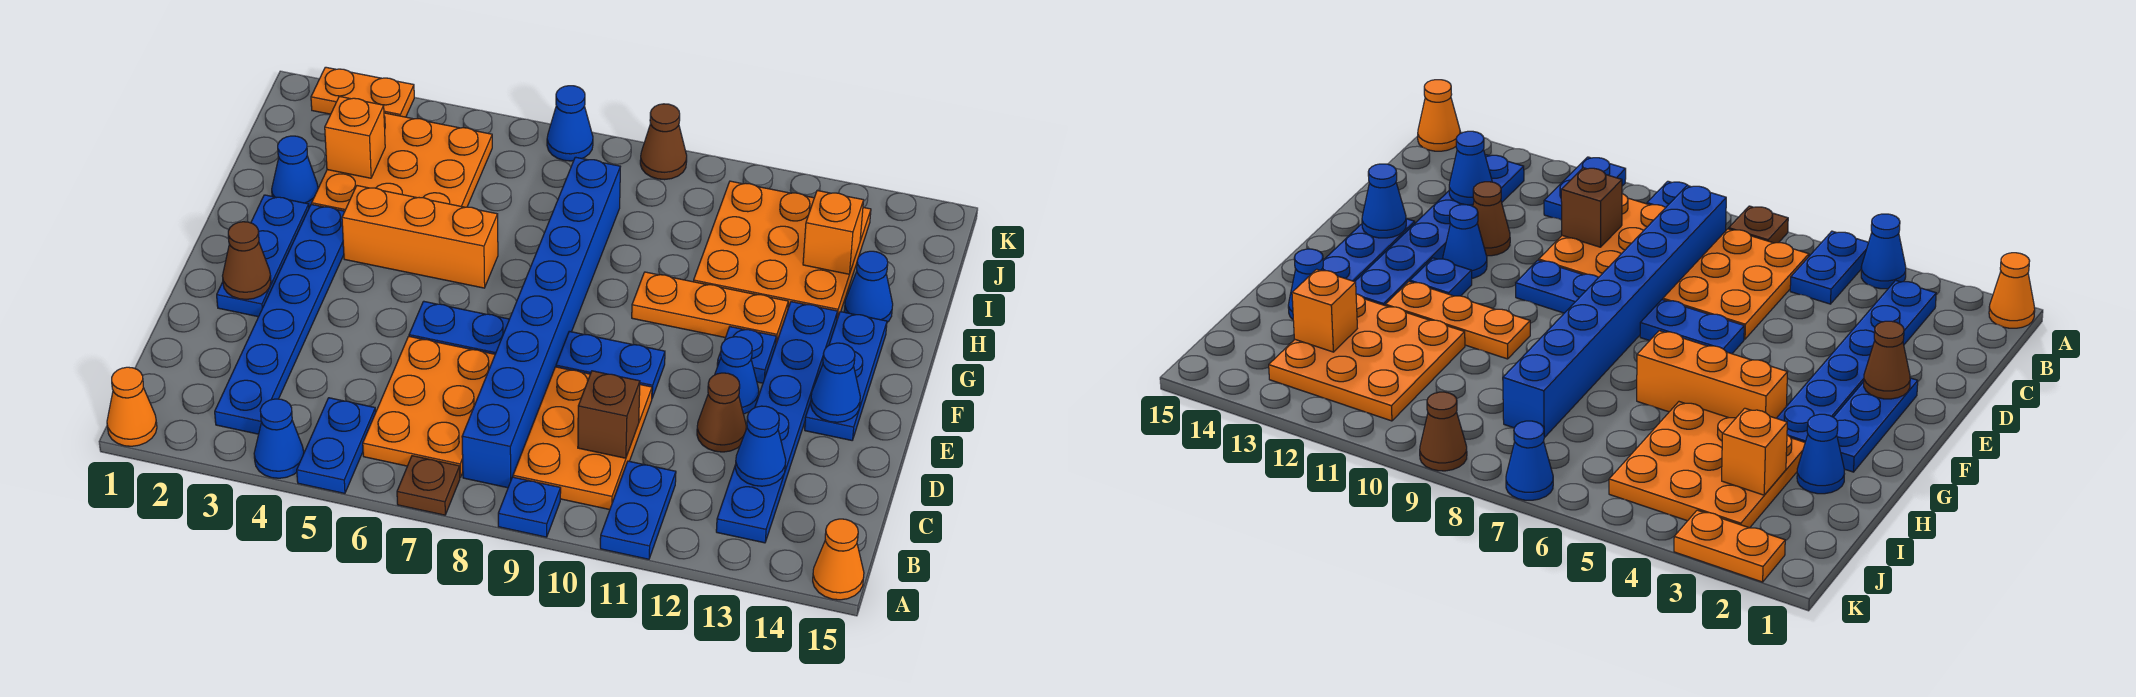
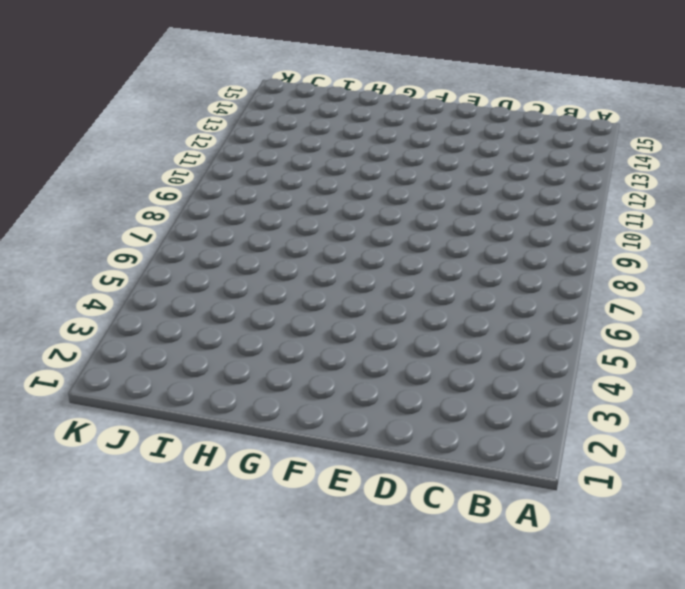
none -> orange 1x1 cone [107,367,157,446]
none -> blue 1x1 cone [254,399,304,478]
none -> blue 1x2 plate [297,398,376,494]
none -> brown 1x1 plate [397,456,460,515]

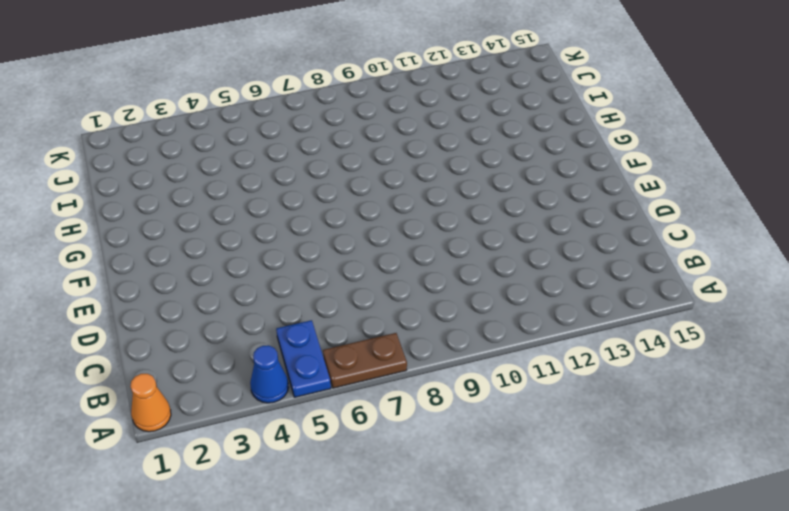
brown 1x2 plate [323,333,407,388] -> brown 1x1 plate [397,456,460,515]
none -> blue 1x1 plate [498,477,561,537]
none -> blue 1x2 plate [600,461,676,559]
none -> orange 1x1 cone [813,519,864,600]
none -> blue 1x6 plate [215,204,345,434]

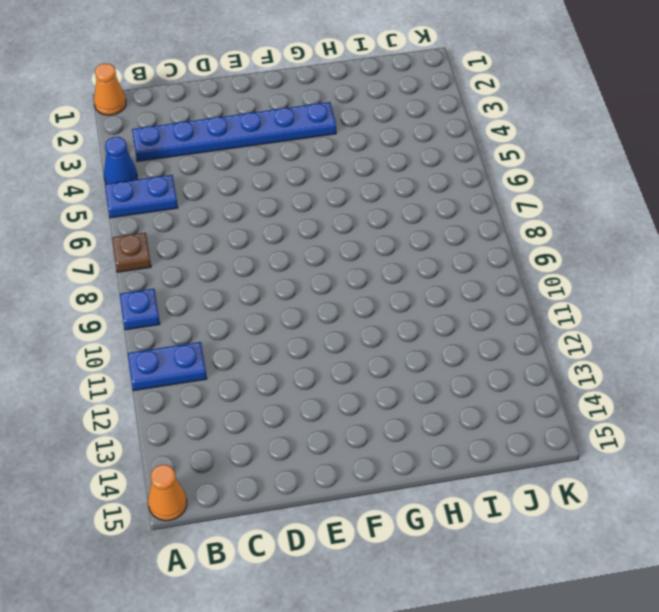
none -> orange 2x3 plate [363,336,495,477]
none -> blue 1x8 brick [462,157,620,488]
none -> orange 2x3 plate [513,367,652,510]
none -> blue 1x6 plate [716,302,838,543]

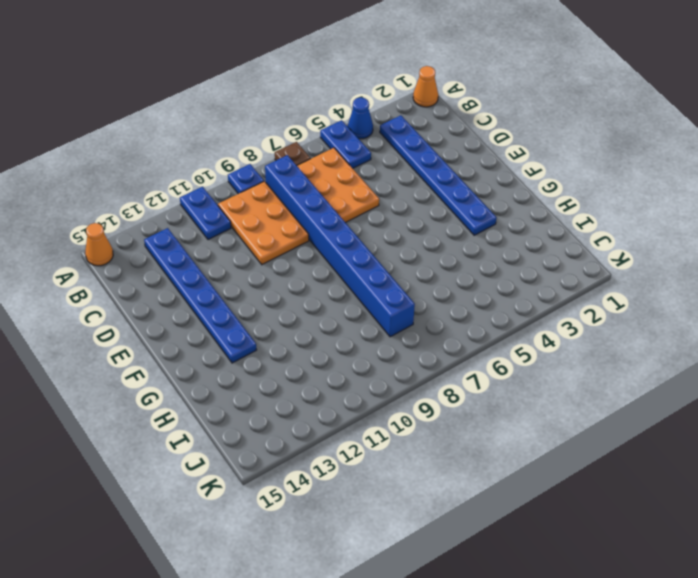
none -> brown 1x1 cone [697,373,746,452]
none -> blue 1x3 plate [217,195,309,317]
none -> blue 1x2 plate [409,301,509,354]
none -> blue 1x2 plate [556,331,665,398]

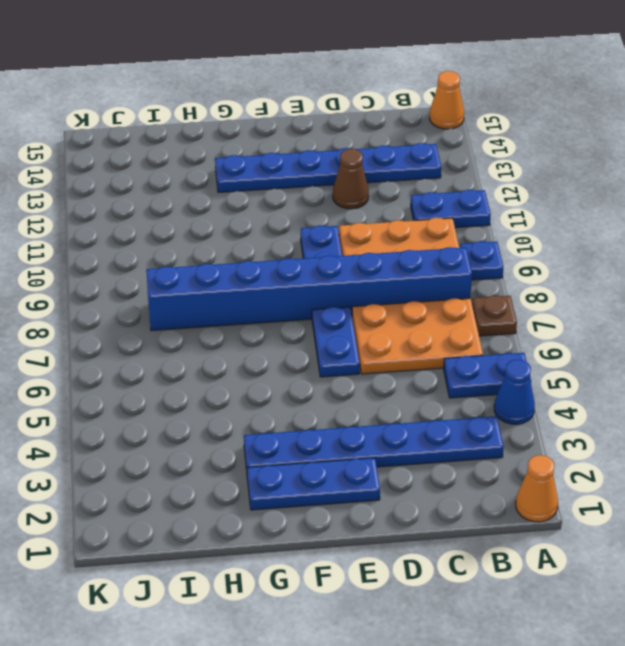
none -> blue 1x1 cone [715,337,759,414]
none -> blue 1x3 plate [805,312,887,440]
none -> blue 1x1 plate [717,327,776,383]
none -> orange 1x3 brick [342,186,498,288]

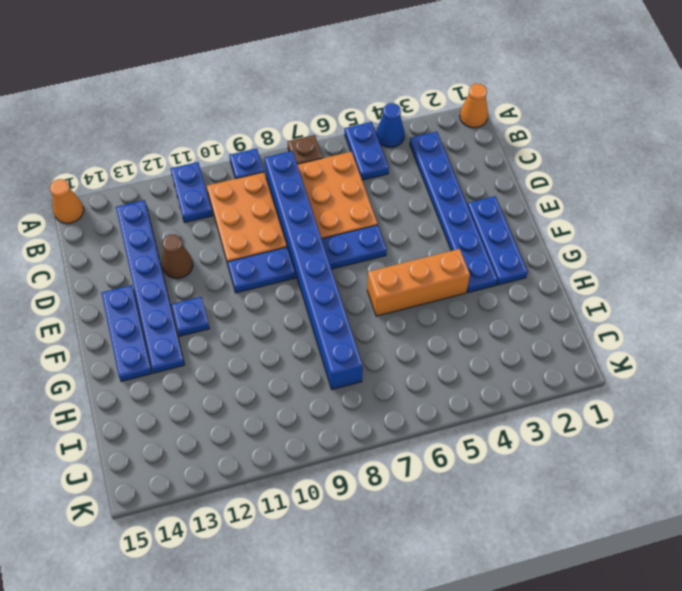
none -> blue 1x1 cone [715,337,759,414]
none -> orange 1x3 plate [632,272,788,343]
none -> blue 1x1 cone [272,136,318,207]
none -> orange 3x3 plate [312,113,492,211]

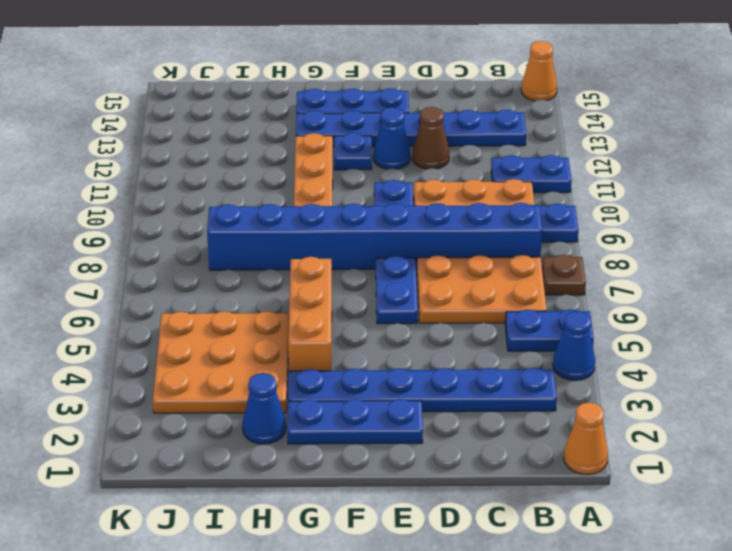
none -> orange 3x3 plate [693,181,871,319]
none -> blue 1x1 cone [844,251,893,322]
none -> orange 1x2 plate [311,67,414,117]
none -> blue 1x1 cone [547,86,593,161]

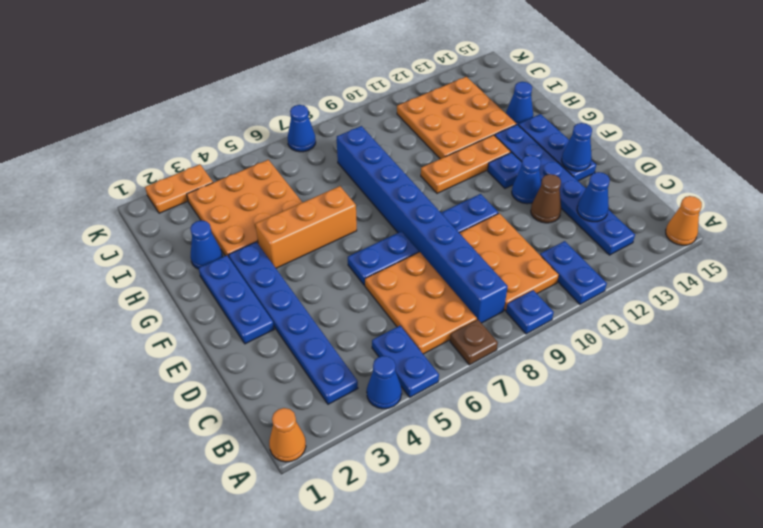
none -> brown 1x1 cone [640,104,687,180]
none -> brown 1x1 brick [578,371,640,458]
none -> brown 1x1 cone [223,222,271,299]
none -> orange 1x1 brick [325,96,385,178]

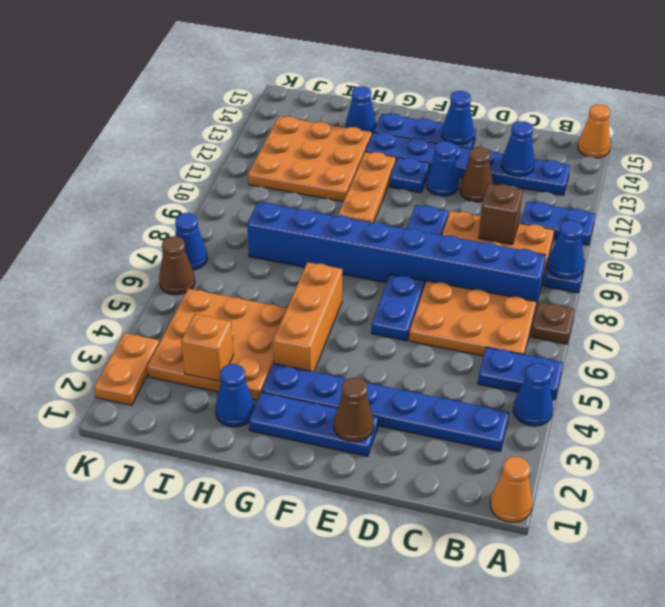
blue 1x1 cone [548,220,584,279] -> none
brown 1x1 cone [159,236,195,295] -> brown 1x1 cone moved to [640,104,687,180]
none -> orange 1x1 brick [803,190,863,274]

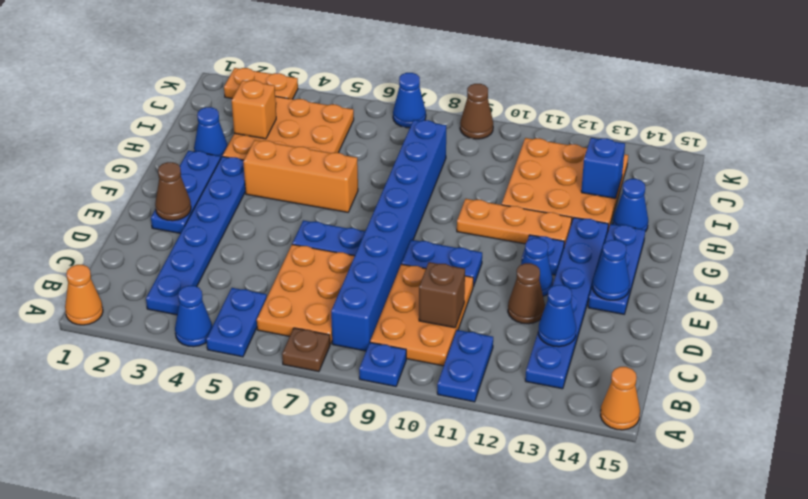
blue 1x1 brick [581,138,625,199] -> orange 1x1 brick [803,190,863,274]

